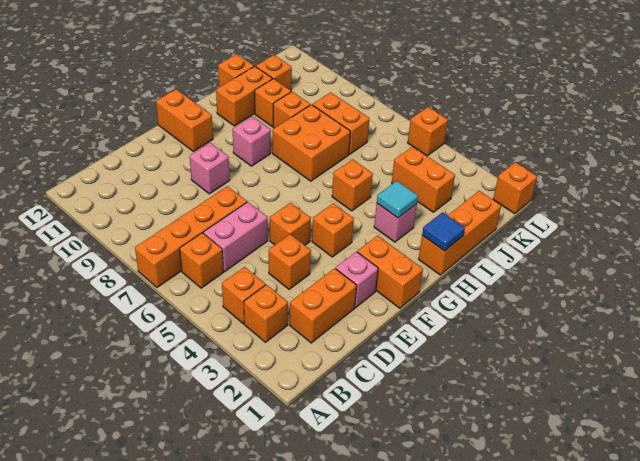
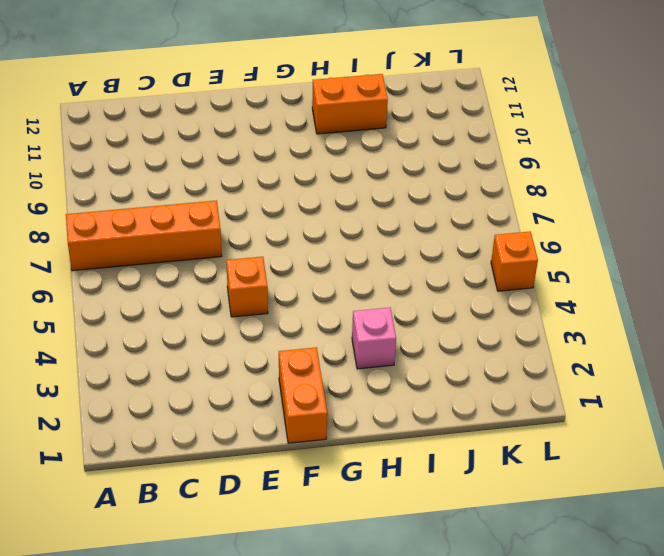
none -> orange 1x1 brick [244,285,288,342]
none -> orange 1x1 brick [222,267,265,324]
none -> orange 1x1 brick [180,233,223,288]

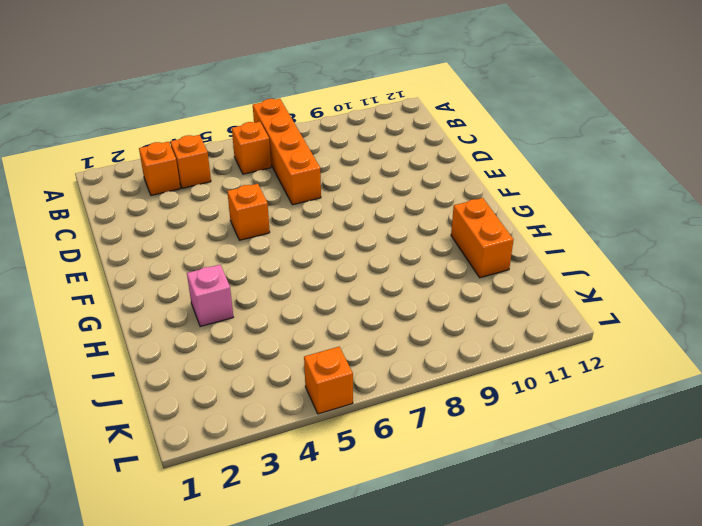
none -> orange 1x2 brick [290,268,357,343]
none -> pink 1x2 brick [203,202,268,272]
none -> orange 1x1 brick [269,234,311,289]

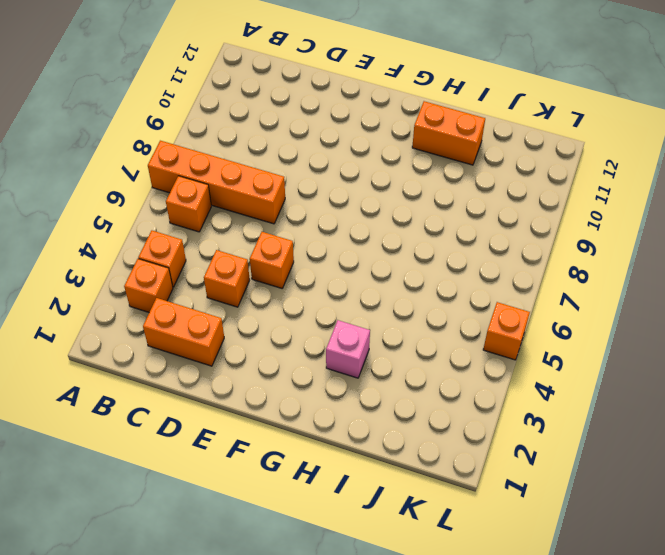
none -> pink 1x2 brick [203,202,268,272]
none -> pink 1x1 brick [336,252,378,308]
none -> pink 1x1 brick [190,143,230,194]

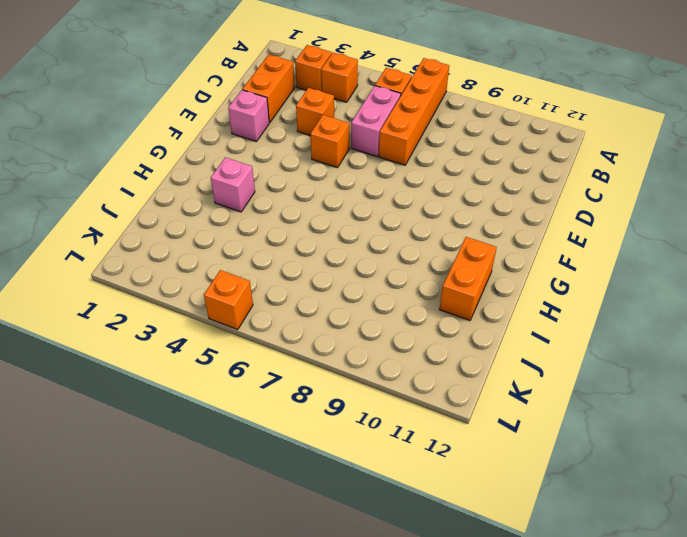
none -> pink 1x1 brick [190,143,230,194]
none -> orange 1x2 brick [357,236,423,308]
none -> orange 1x1 brick [312,203,354,257]

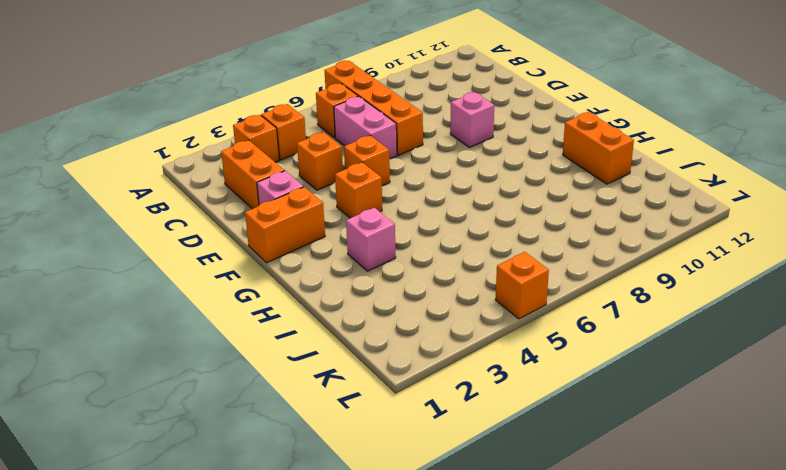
none -> orange 1x2 brick [156,89,213,151]
none -> pink 1x1 brick [233,117,271,166]
none -> orange 1x3 brick [419,191,501,275]

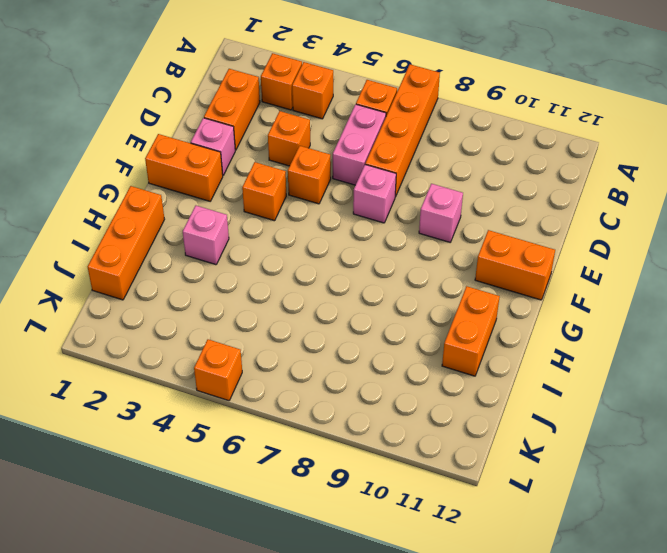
pink 1x1 brick [353,165,396,223] -> pink 1x1 brick moved to [233,117,271,166]
none -> orange 1x1 brick [332,159,373,211]
none -> orange 2x2 brick [273,105,350,181]
none -> orange 1x1 brick [273,92,311,128]

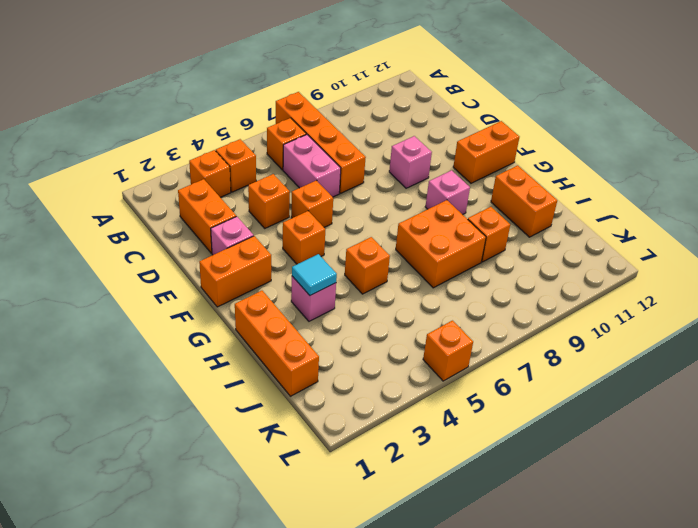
none -> orange 1x1 brick [255,79,291,127]
none -> orange 1x1 brick [218,54,254,87]
none -> orange 1x2 brick [392,146,455,212]

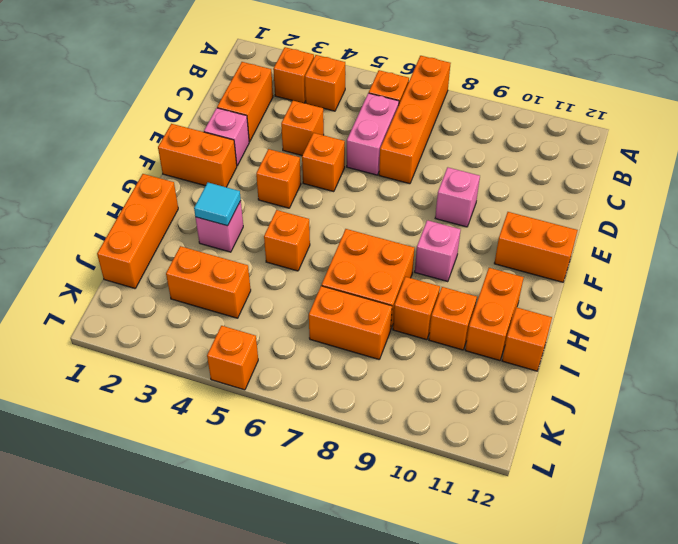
none -> orange 1x1 brick [256,55,292,90]
none -> orange 1x1 brick [493,162,537,214]
none -> blue 1x1 tile [422,212,465,251]

